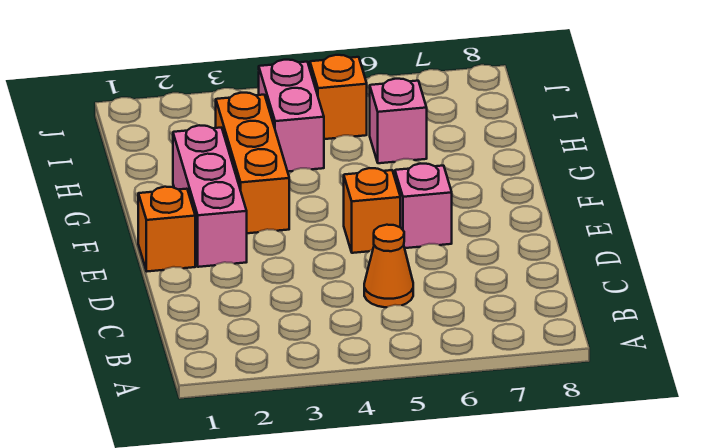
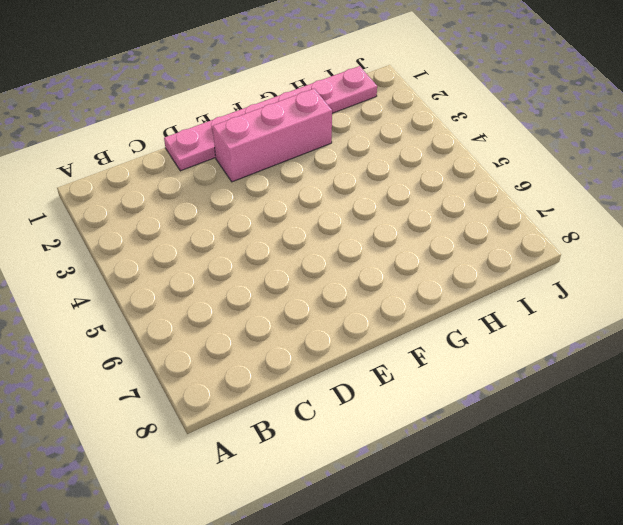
pink 1x6 plate [164,66,377,171] -> orange 1x1 brick [138,187,195,271]
none -> orange 1x1 cone [364,225,413,307]
none -> orange 1x1 brick [344,168,400,253]

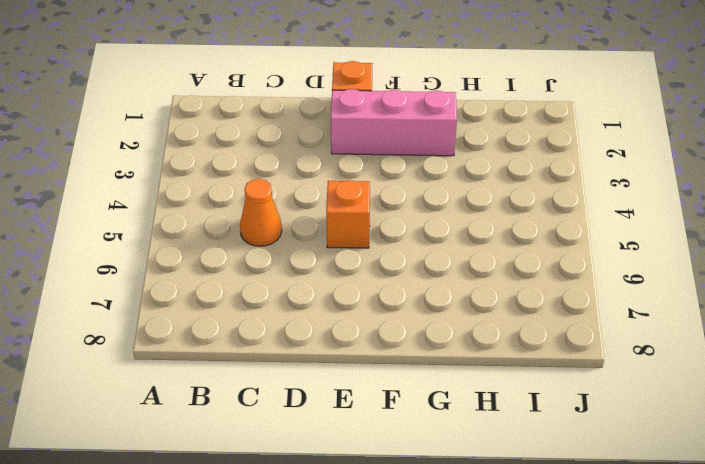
none -> pink 1x1 brick [395,164,452,248]
none -> orange 1x3 brick [216,93,289,233]

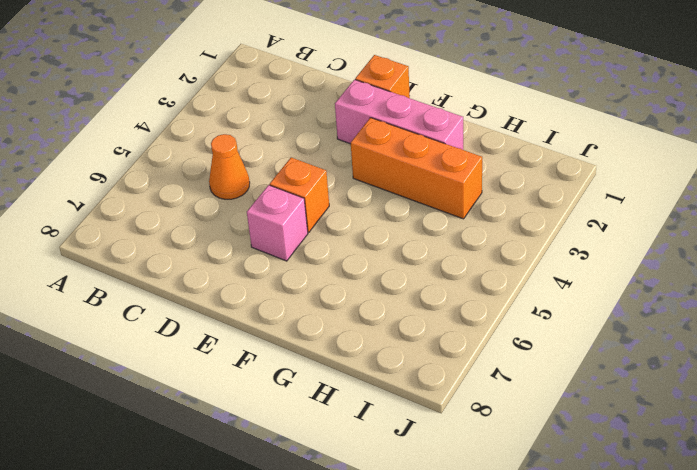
none -> pink 1x2 brick [259,60,324,172]
none -> pink 1x1 brick [370,79,427,163]

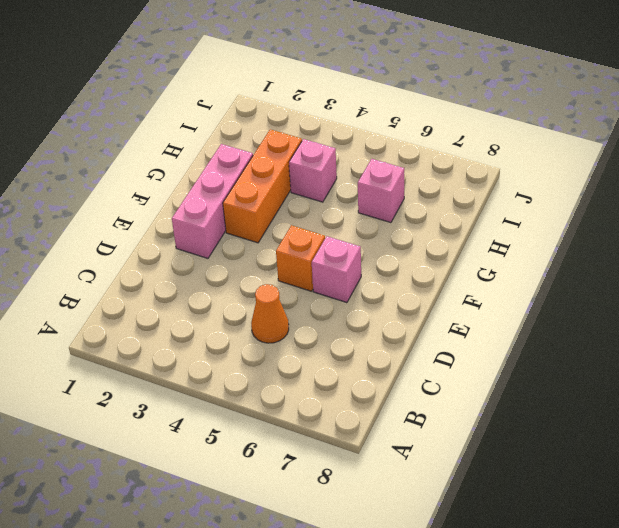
pink 1x1 brick [289,139,337,202] -> pink 1x2 brick [259,60,324,172]
none -> orange 1x1 brick [138,187,195,271]
none -> orange 1x1 brick [310,55,367,139]

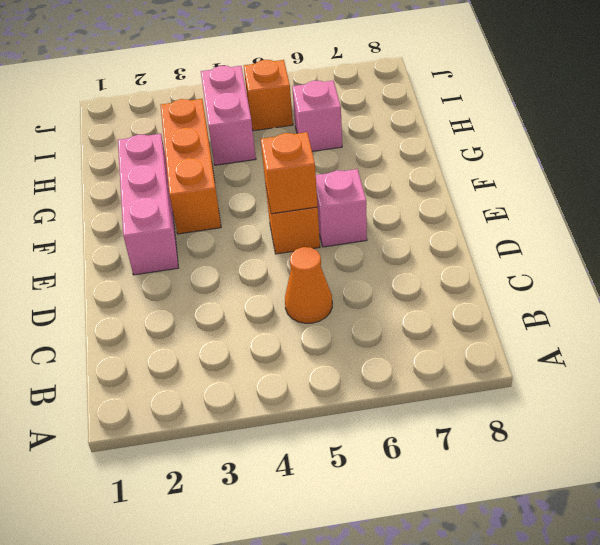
orange 1x1 brick [261,132,318,214] -> orange 1x1 brick moved to [138,187,195,271]

